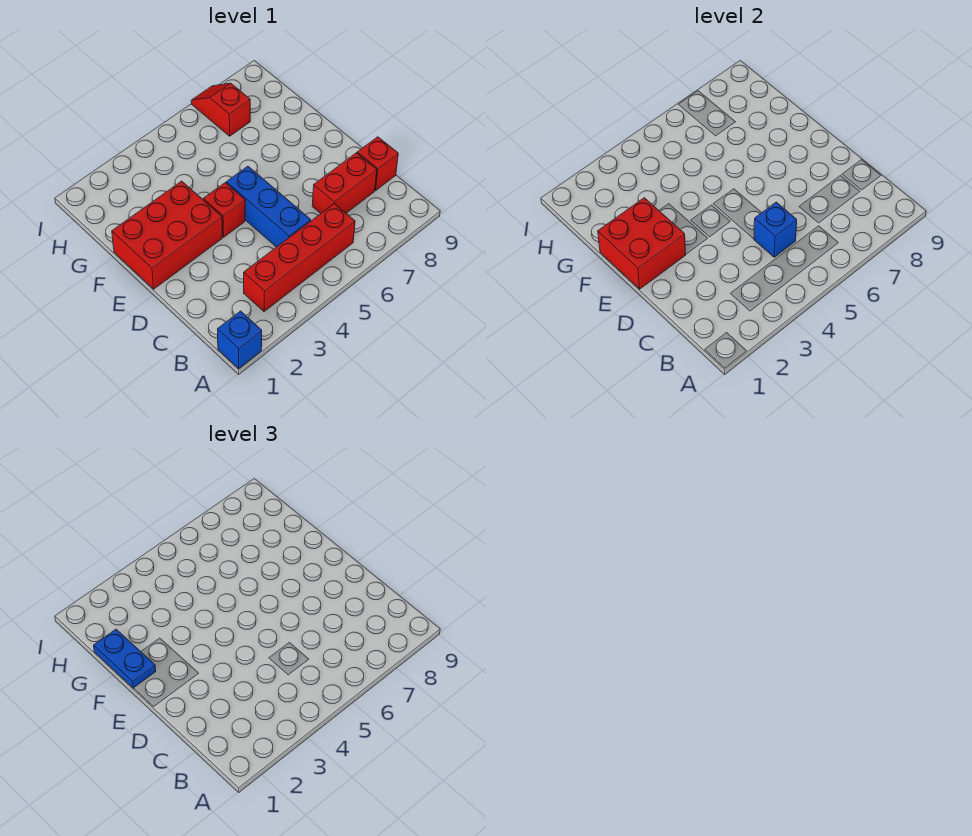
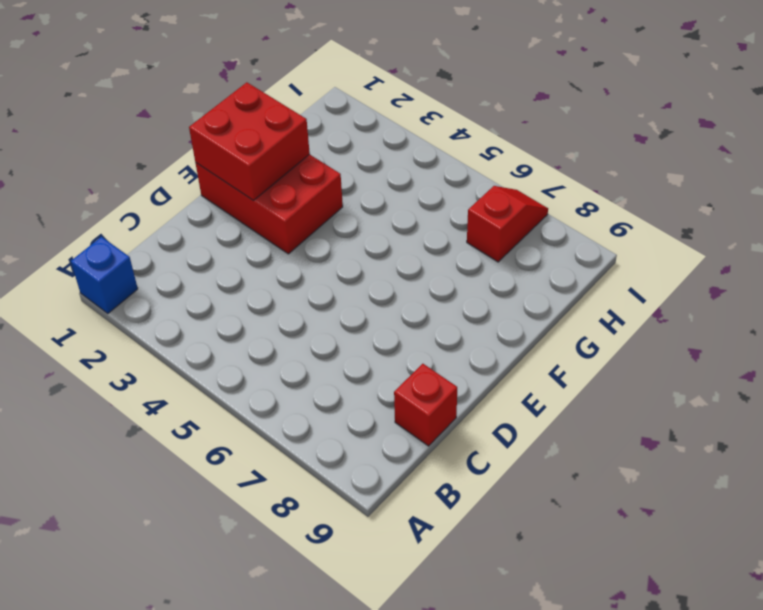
none -> red 1x4 brick [244,204,355,312]
none -> blue 1x3 brick [226,166,311,247]

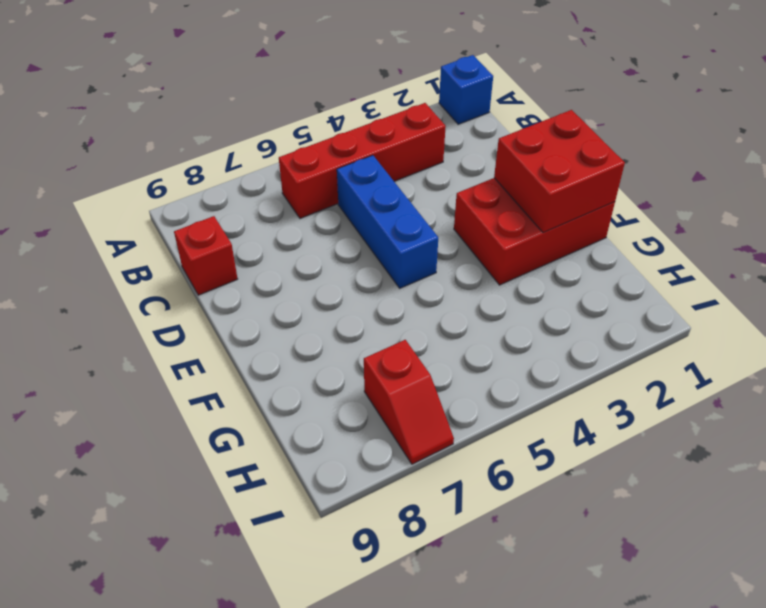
none -> red 1x2 brick [312,153,377,213]
none -> red 1x1 brick [203,183,245,237]

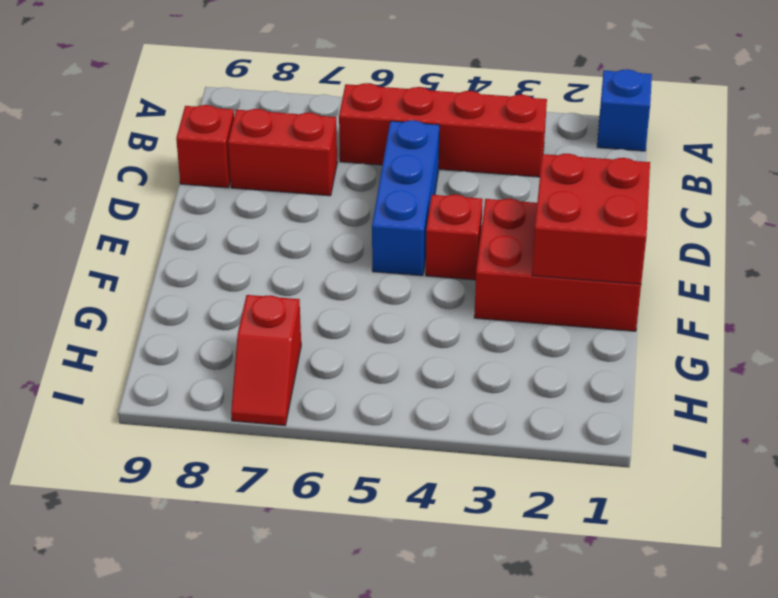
none -> blue 1x1 brick [754,202,797,257]
none -> blue 1x2 plate [94,629,156,688]

